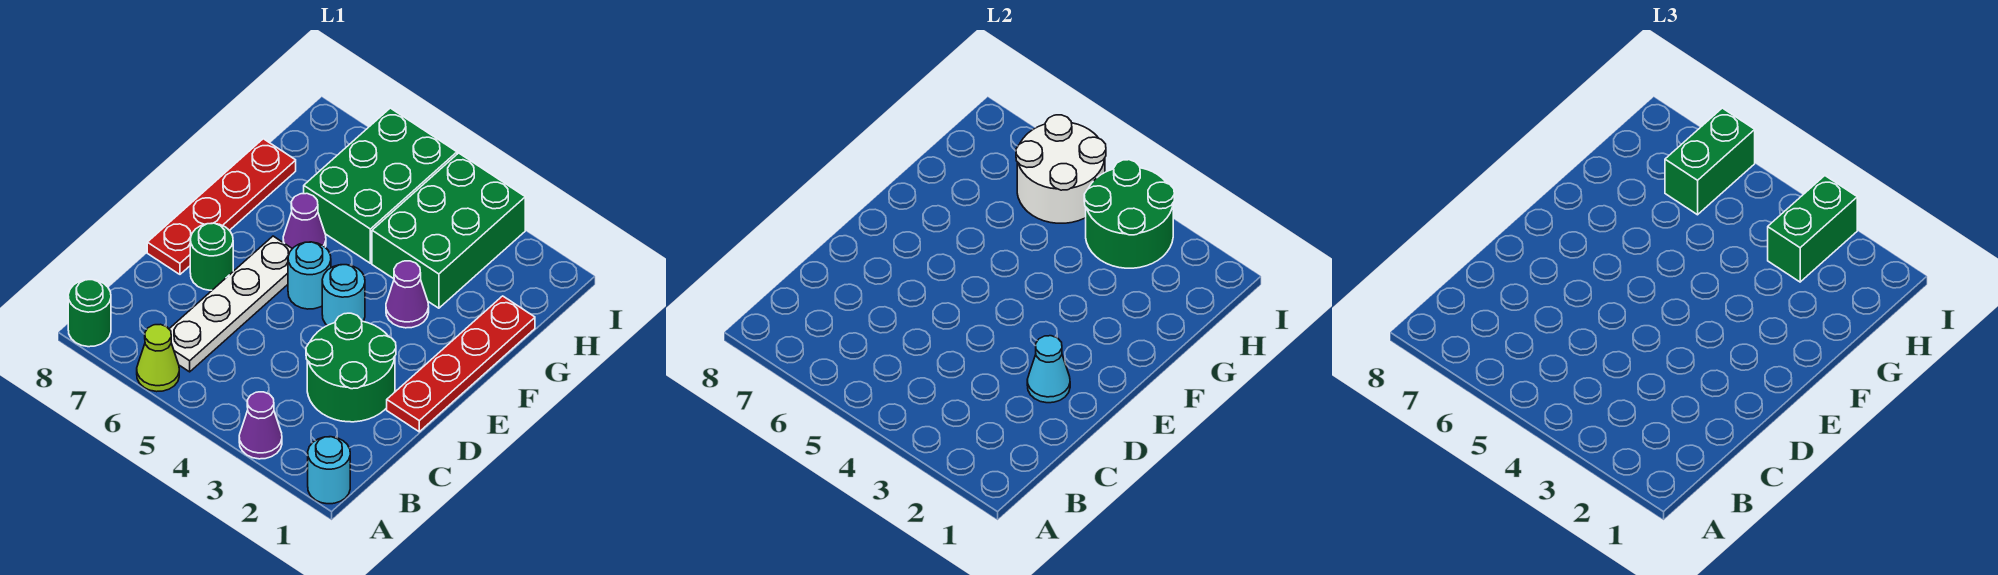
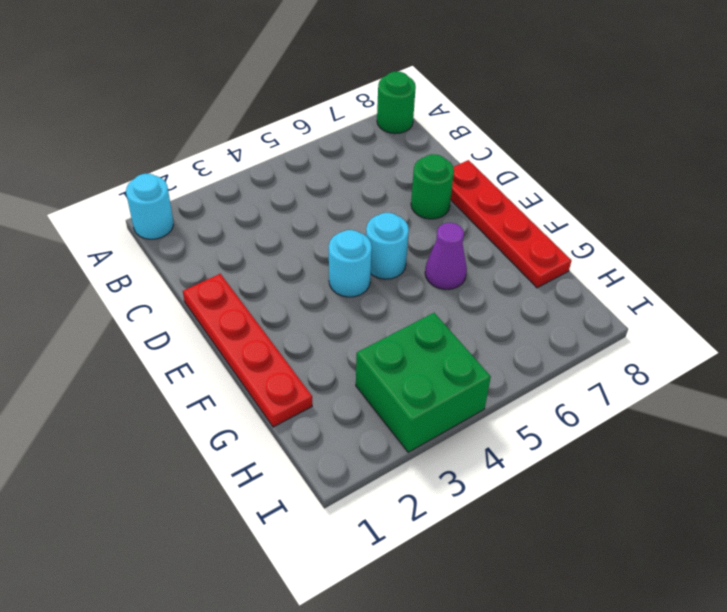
green 2x2 brick [356,313,491,452] -> green 2x3 brick [372,153,525,308]
none -> purple 1x1 cone [239,392,282,459]
none -> lime 1x1 cone [137,324,179,392]
none -> white 1x4 plate [169,236,292,372]

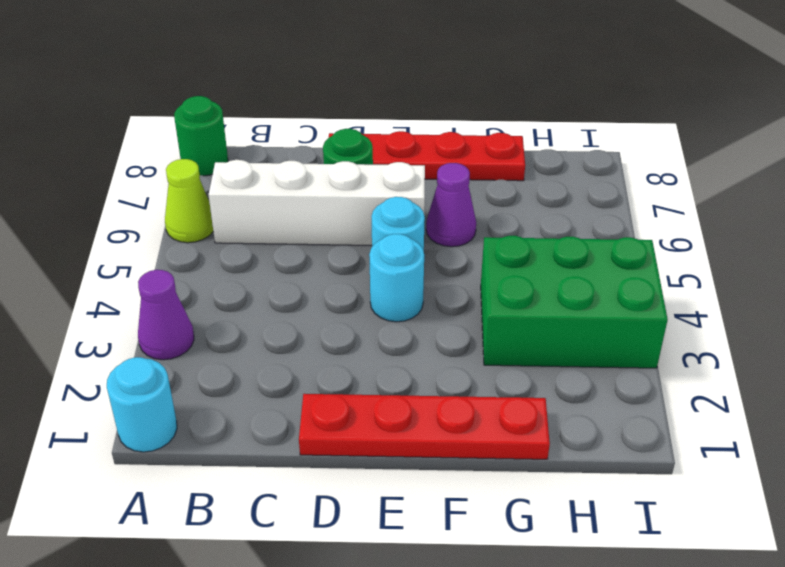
white 1x4 brick [209,160,425,245] -> white 1x4 plate [169,236,292,372]
none -> green 2x2 round brick [306,313,396,422]
none -> purple 1x1 cone [386,261,429,328]
none -> green 2x3 brick [304,108,457,263]

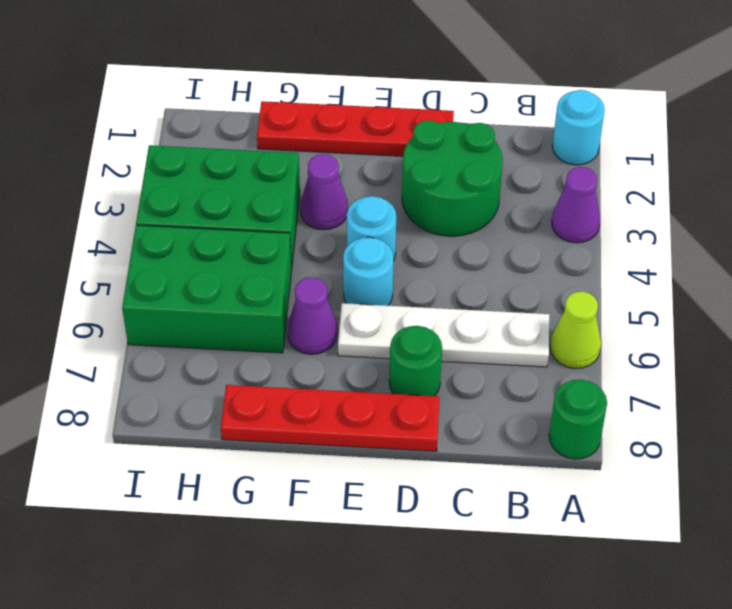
none -> cyan 1x1 cone [1027,336,1070,403]
none -> green 2x2 round brick [1084,160,1174,268]
none -> white 2x2 round brick [1016,115,1106,223]

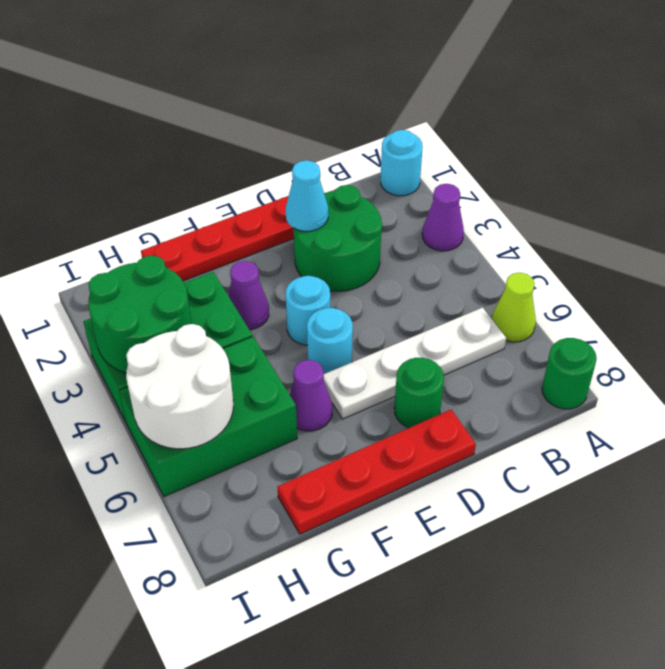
none -> green 1x2 brick [1768,176,1857,282]
none -> green 1x2 brick [1665,108,1755,215]

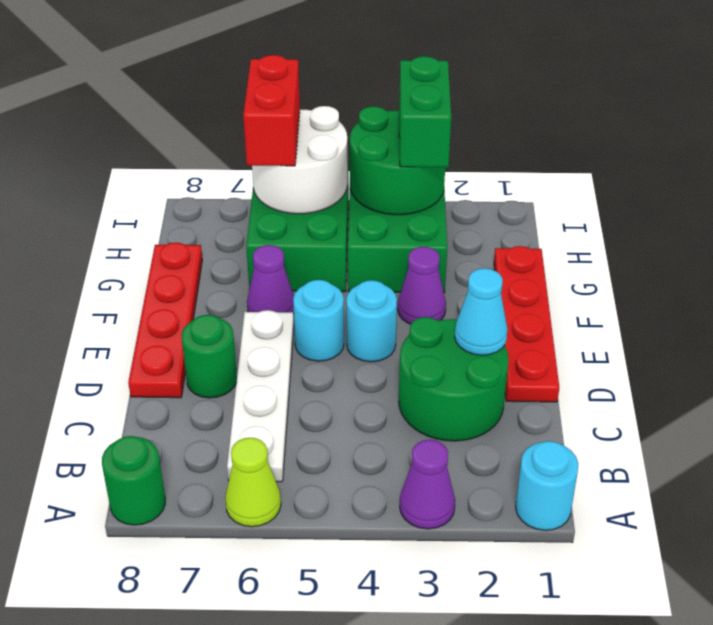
red 1x2 brick [243,55,300,166] -> green 1x2 brick [1665,108,1755,215]

